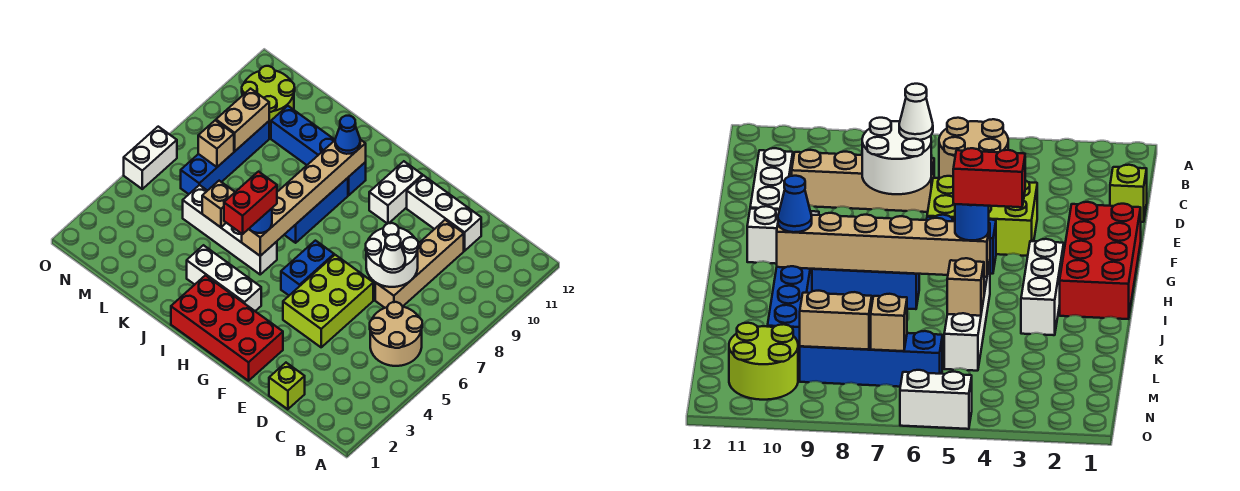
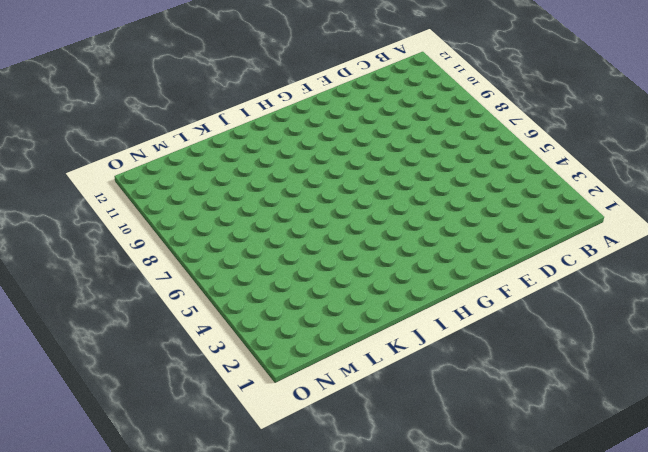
none -> tan 2x2 round brick [370,302,422,366]
none -> lime 1x1 brick [269,363,305,409]
none -> tan 1x4 brick [375,220,464,308]

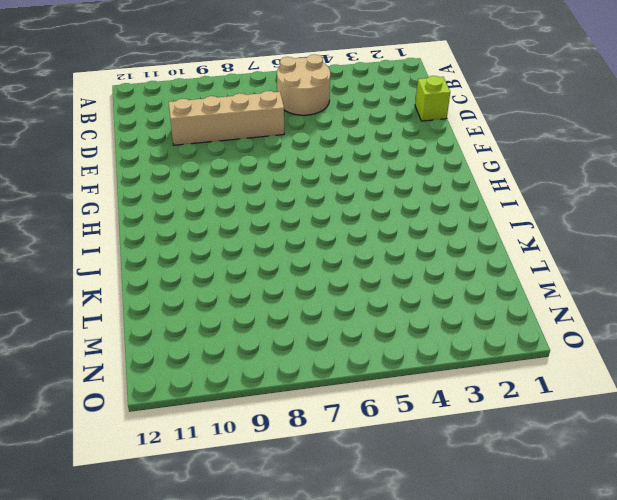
none -> white 1x3 brick [407,176,481,251]
none -> lime 2x3 brick [283,255,373,347]
none -> red 2x4 brick [171,275,283,381]

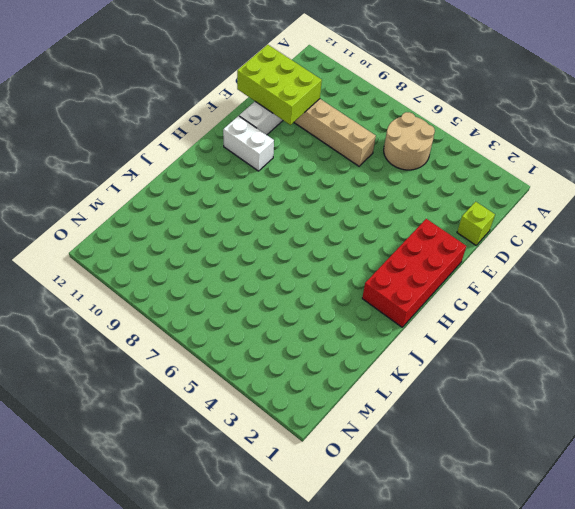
lime 2x3 brick [237,45,322,125] -> lime 2x3 brick moved to [283,255,373,347]
none -> blue 1x2 brick [281,241,334,295]
none -> white 1x3 brick [187,245,261,311]
none -> white 1x4 brick [183,185,277,274]

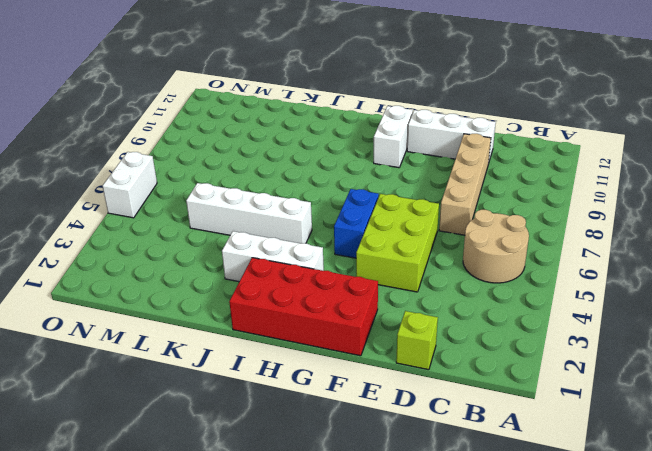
none -> blue 1x3 brick [284,178,348,243]
none -> blue 1x4 brick [271,106,366,195]
none -> blue 1x4 brick [181,121,269,194]

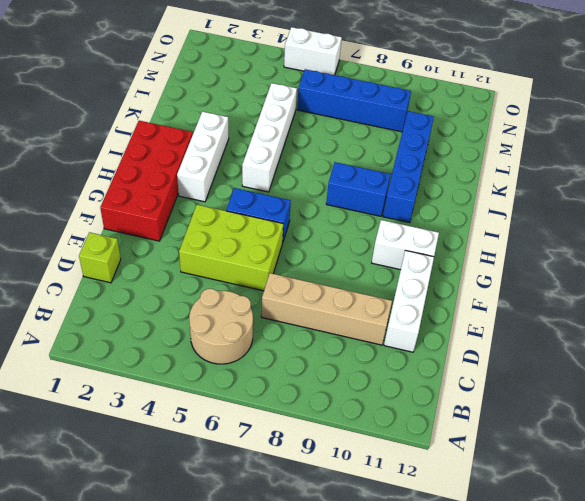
blue 1x2 brick [326,162,390,216] -> blue 1x3 brick [284,178,348,243]
none -> lime 2x2 round brick [242,66,295,130]
none -> white 2x2 round brick [366,223,418,287]
none -> tan 1x6 brick [242,140,366,256]

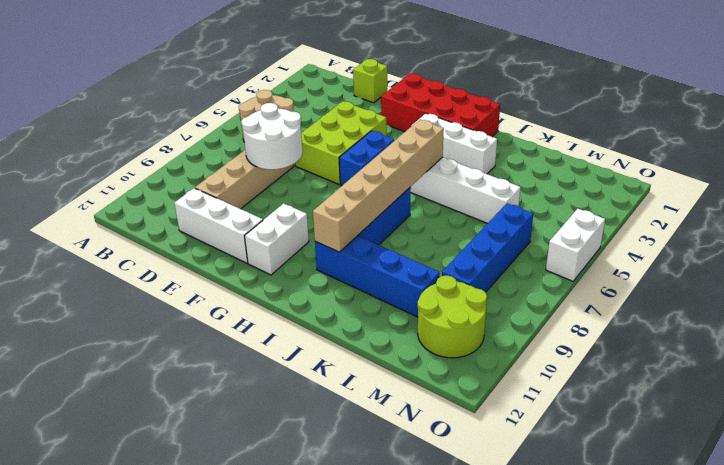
none -> tan 1x1 brick [202,181,235,227]
none -> tan 1x1 brick [198,120,234,167]
none -> tan 1x2 brick [216,89,269,151]

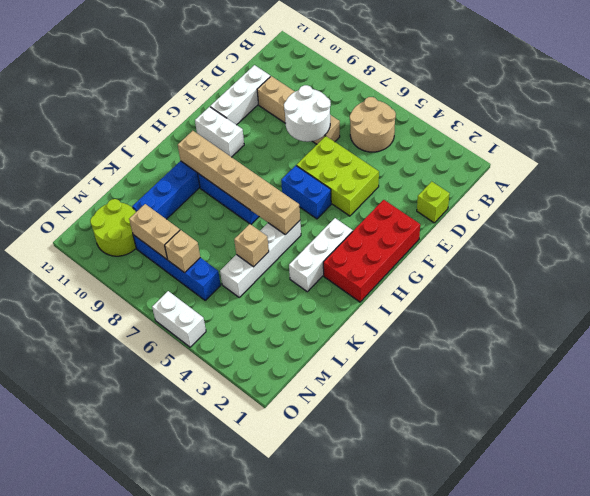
none -> white 1x1 cone [380,234,405,273]
none -> blue 1x1 round brick [249,209,272,233]
none -> blue 1x1 cone [335,116,360,154]

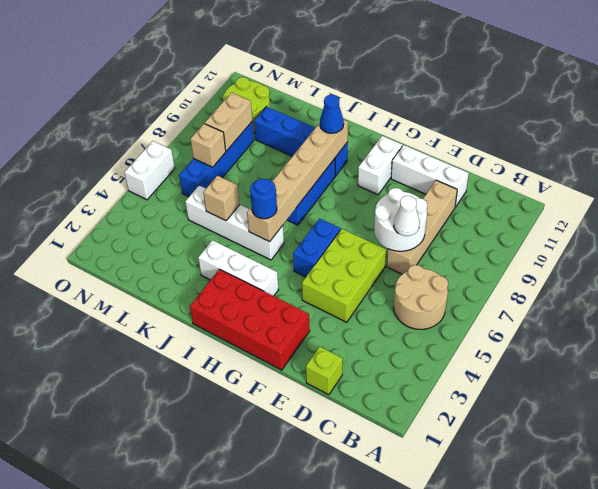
none -> red 1x2 brick [224,172,277,234]

